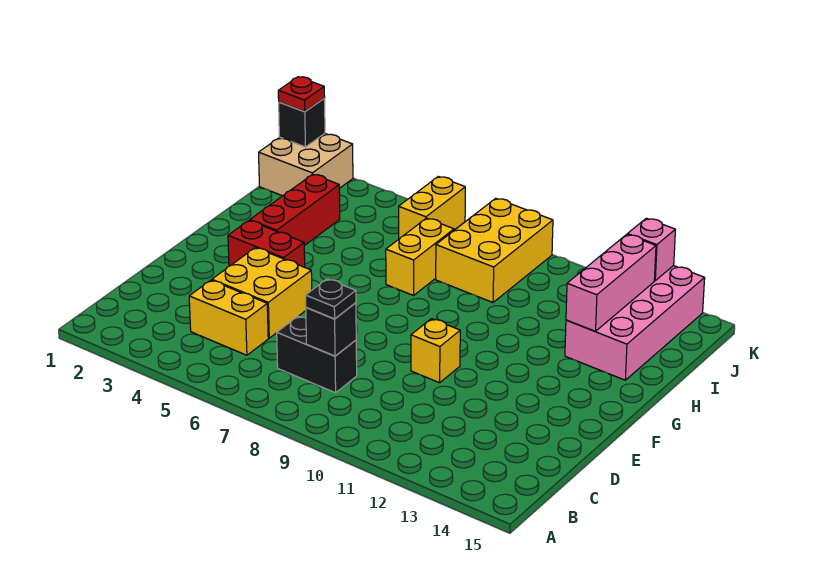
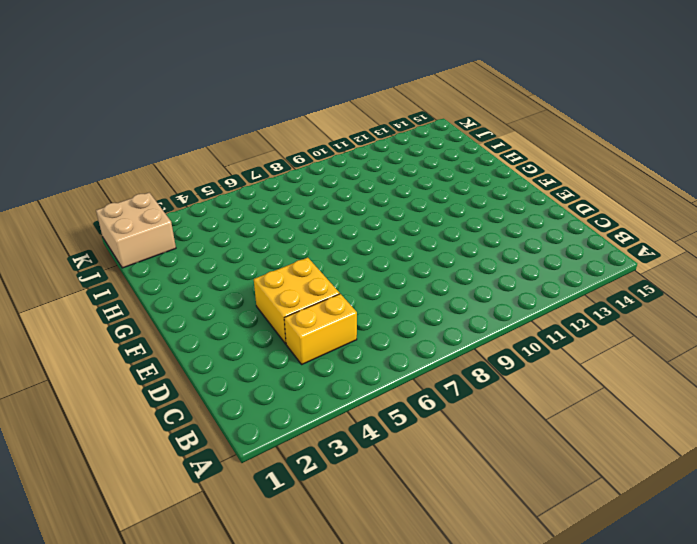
none -> black 1x2 brick [277,316,357,393]
none -> yellow 1x1 brick [411,319,460,383]
none -> red 1x2 brick [228,221,305,267]

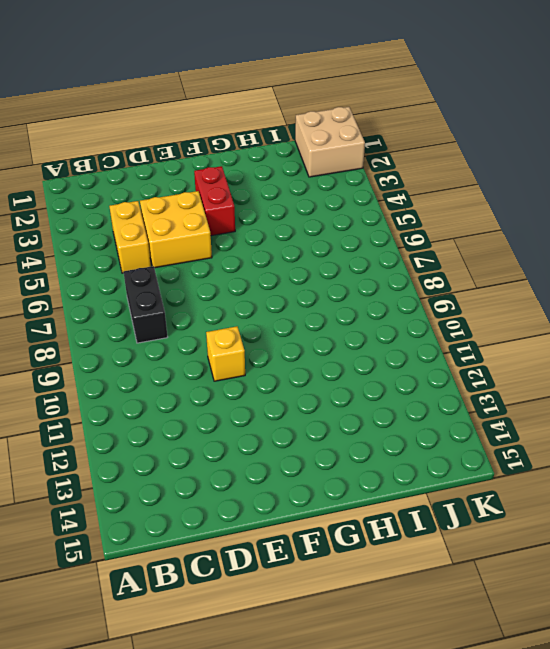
none -> red 1x3 brick [250,174,340,246]
none -> yellow 1x2 brick [386,218,454,295]
none -> pink 2x4 brick [565,266,705,380]

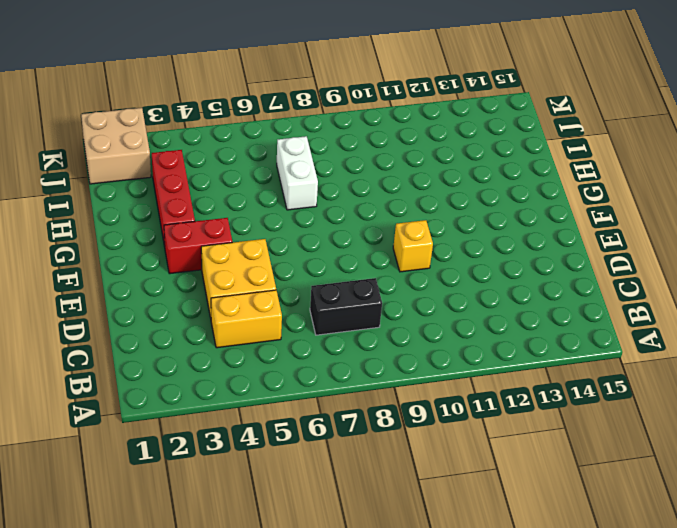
white 1x2 brick [277,136,318,210] -> yellow 1x2 brick [386,218,454,295]
none -> pink 2x4 brick [565,266,705,380]
none -> yellow 2x3 brick [436,198,553,302]
none -> yellow 1x2 brick [399,177,465,239]

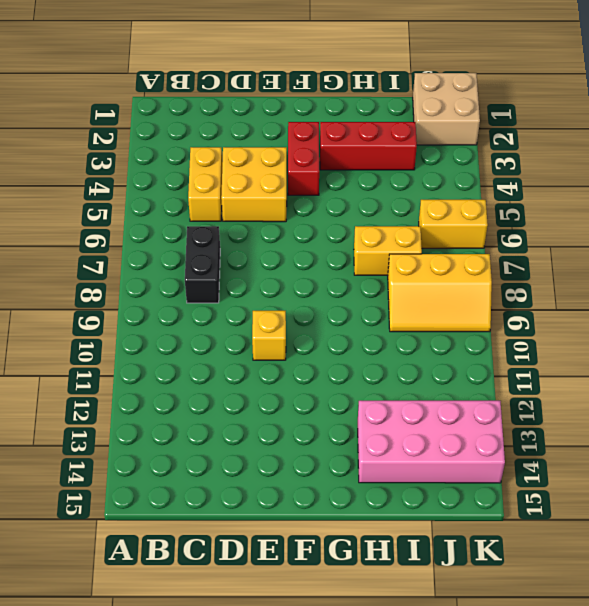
yellow 2x3 slope [388,254,492,332] -> yellow 2x3 brick [436,198,553,302]
none -> black 1x1 brick [306,303,356,356]
none -> pink 1x3 brick [566,234,656,331]
none -> black 1x1 brick [279,99,325,147]

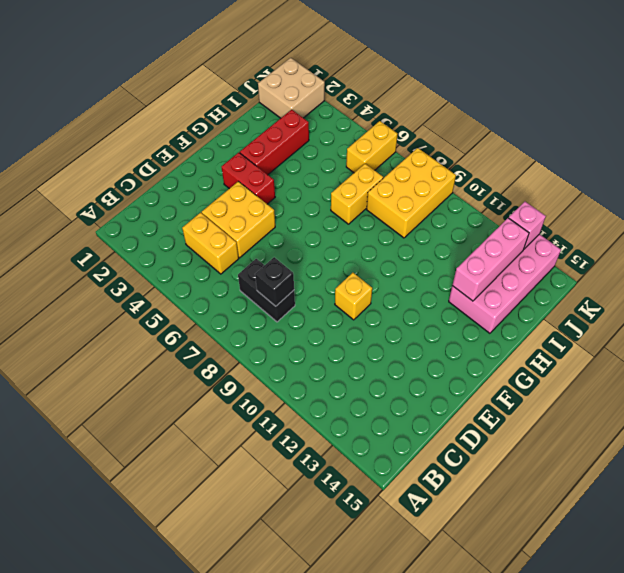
none -> black 1x1 brick [279,99,325,147]
none -> black 1x1 plate [306,279,356,319]
none -> red 1x1 plate [278,77,325,112]

